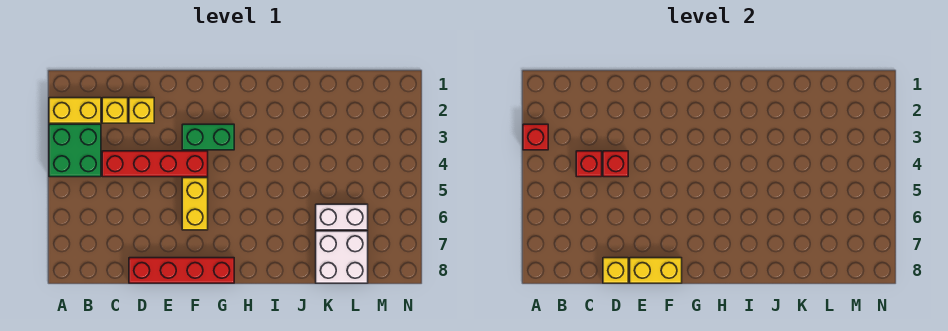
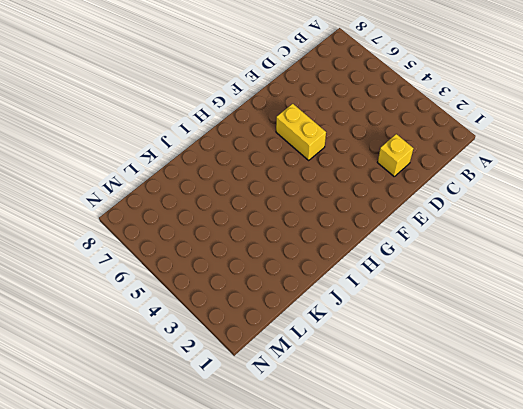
none -> yellow 1x2 brick [49,98,101,123]
none -> green 2x2 brick [49,124,101,177]
none -> yellow 1x1 brick [102,98,128,123]

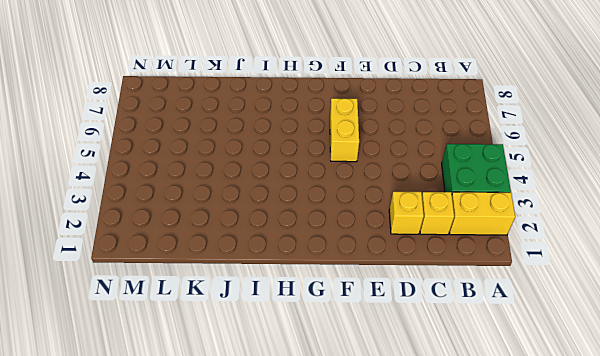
none -> red 1x4 brick [102,151,208,177]
none -> red 1x4 brick [129,258,234,283]
none -> green 1x2 brick [182,124,234,150]

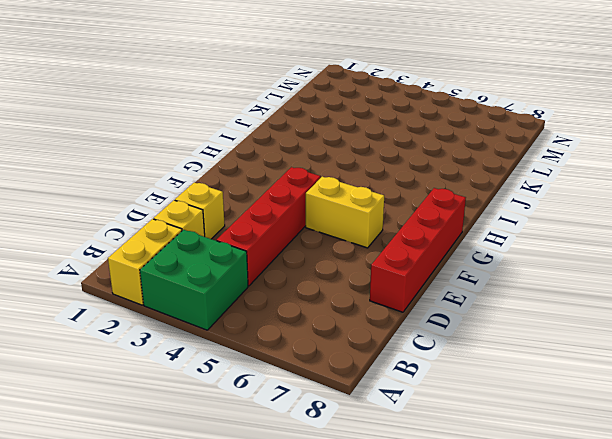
none -> green 1x2 brick [182,124,234,150]
none -> white 1x2 brick [316,204,368,230]
none -> white 2x2 brick [316,231,368,283]

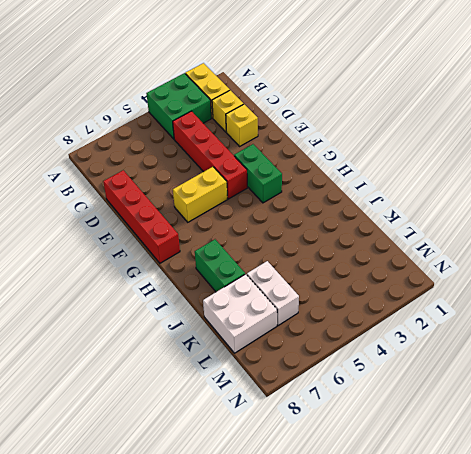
green 1x2 brick [195,239,245,292] -> none
none -> red 1x1 brick [523,124,548,150]
none -> red 1x1 brick [576,151,602,177]
none -> red 1x1 brick [603,151,628,177]

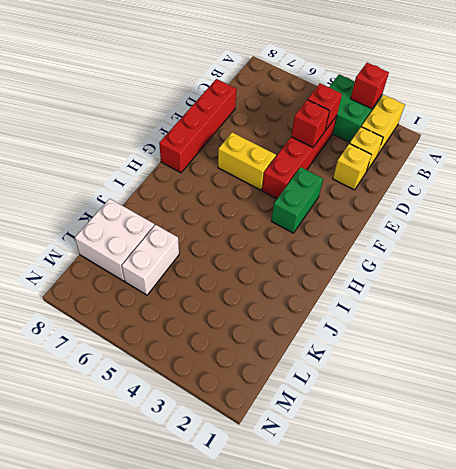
none -> yellow 1x1 brick [603,258,628,283]
none -> yellow 1x2 brick [630,258,682,283]

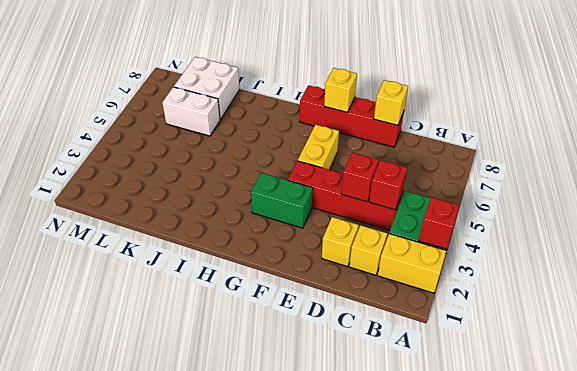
yellow 1x1 brick [324,68,357,112] -> yellow 1x2 brick [630,258,682,283]

